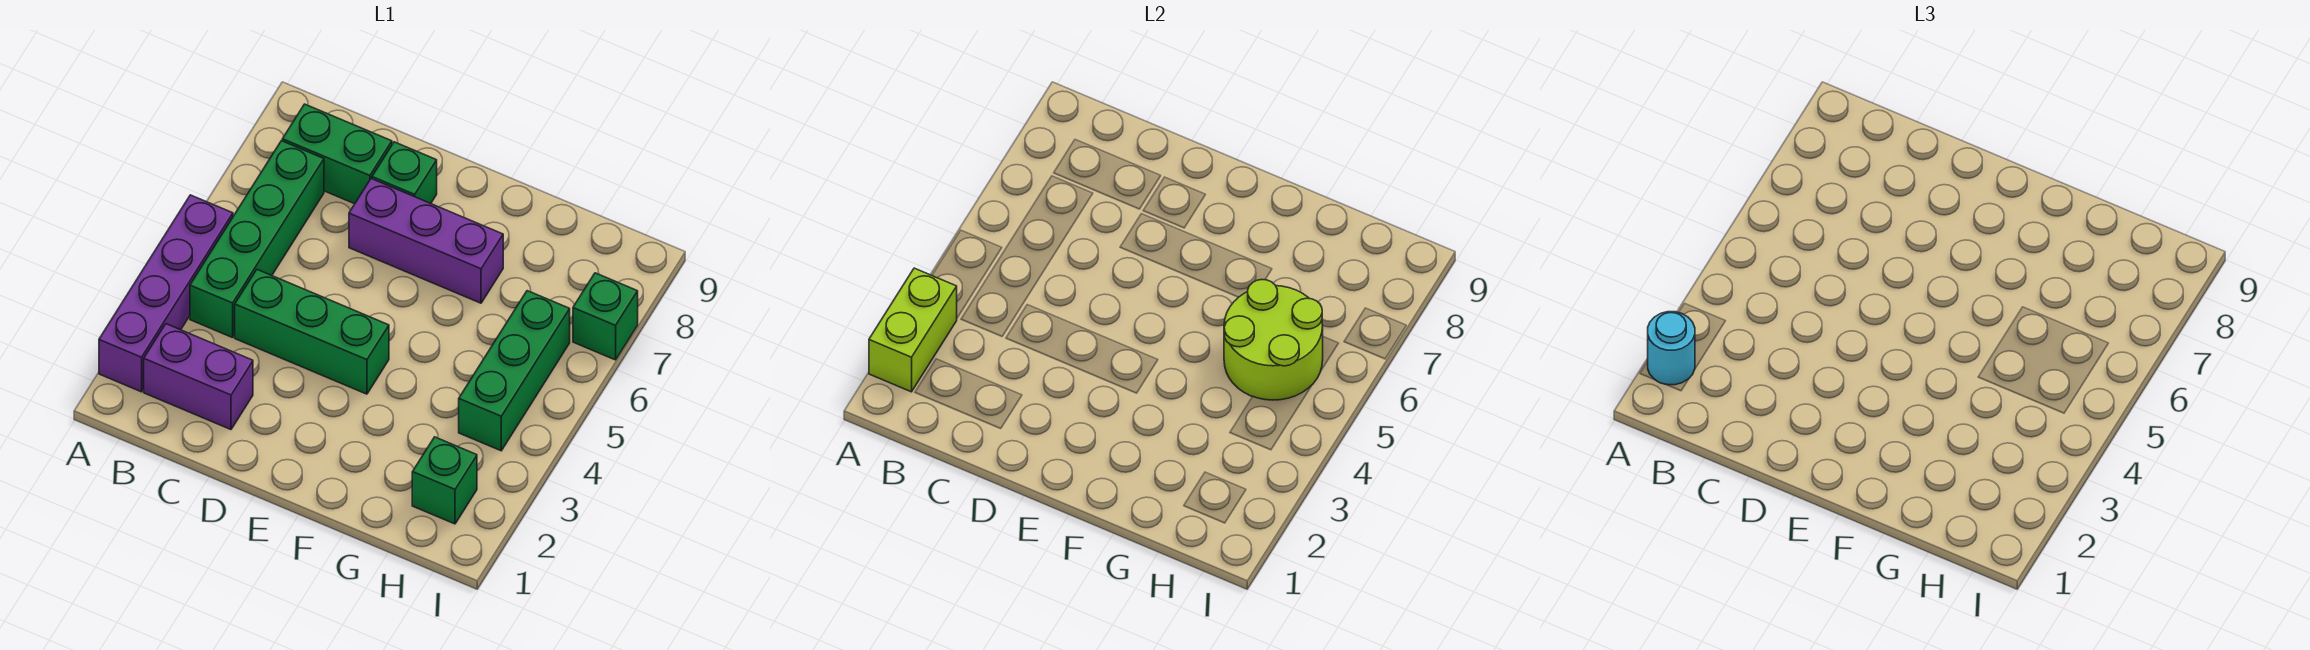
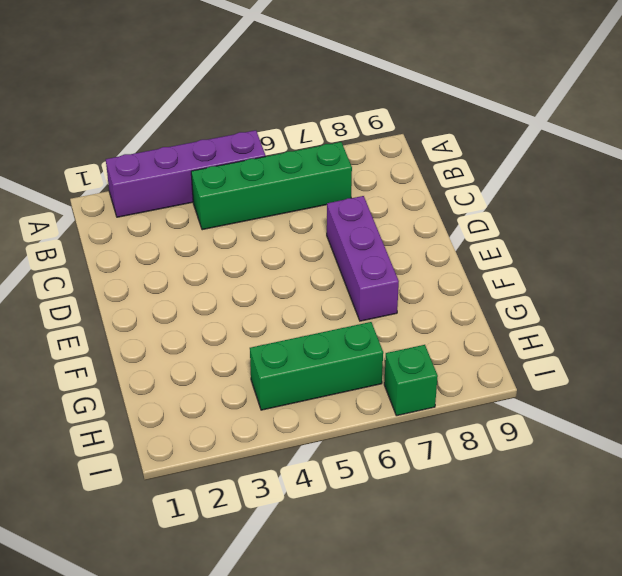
none -> purple 1x2 brick [144,324,253,429]
none -> green 1x2 brick [282,104,392,204]
none -> green 1x3 brick [235,270,389,394]

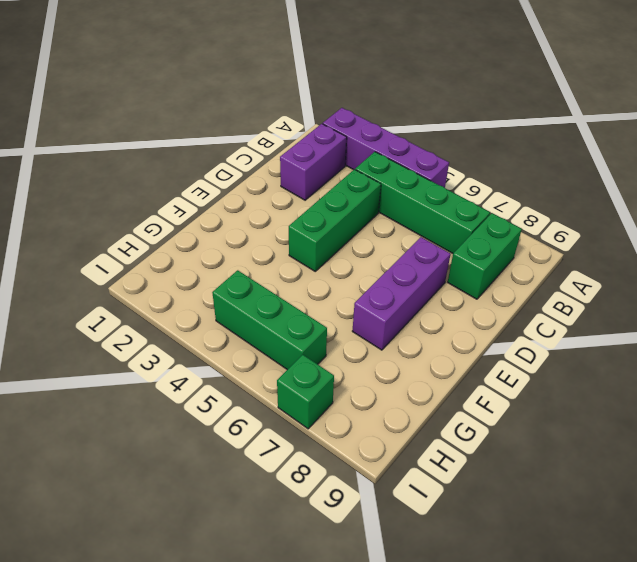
none -> green 1x1 brick [372,142,437,203]
none -> green 1x1 brick [412,437,477,524]
none -> lime 1x2 brick [869,268,957,392]

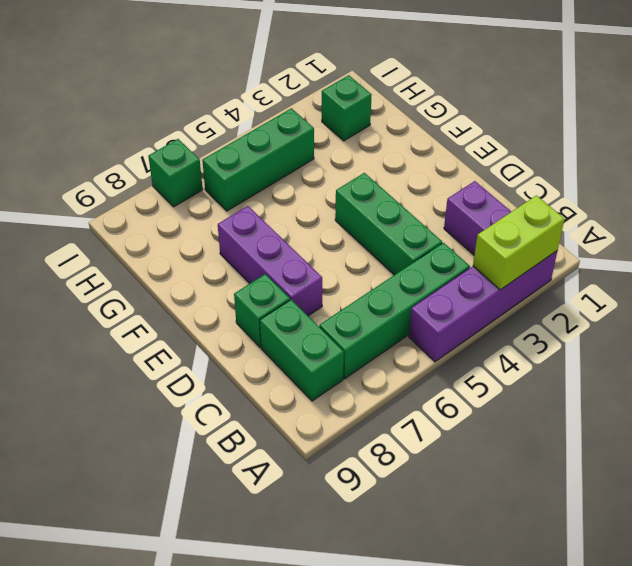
none -> lime 2x2 round brick [1224,280,1323,400]
none -> cyan 1x1 round brick [1648,312,1695,385]

